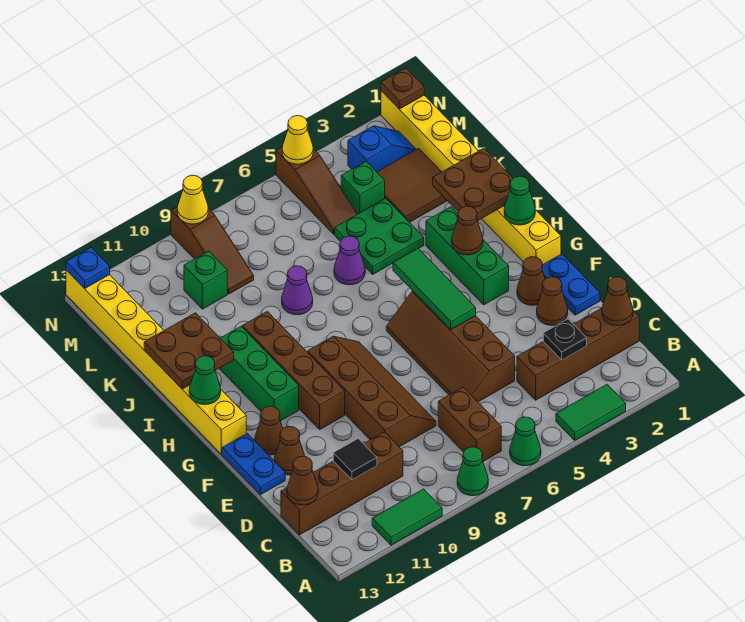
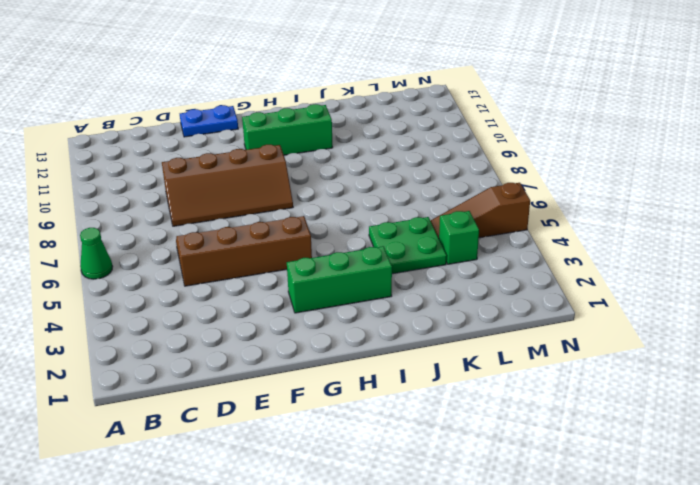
none -> green 1x2 tile [556,384,626,440]
none -> green 1x1 cone [457,447,488,496]
none -> green 1x2 tile [372,489,442,545]
none -> brown 1x2 brick [438,387,501,461]

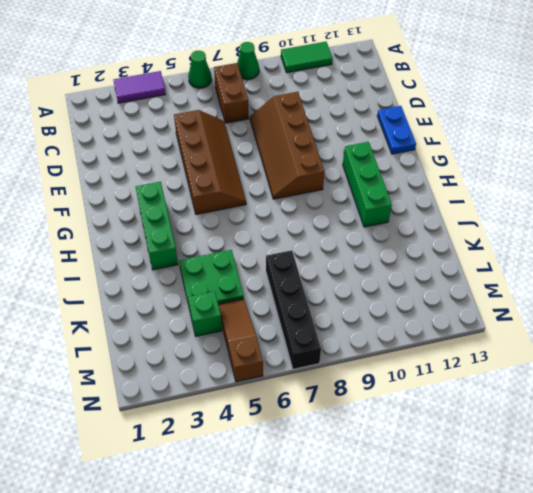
purple 1x2 tile [113,71,166,103] -> green 1x2 tile [556,384,626,440]
black 1x4 brick [266,250,321,369] -> none
none -> brown 1x4 brick [517,308,639,400]
none -> brown 1x4 brick [281,432,403,535]
none -> blue 1x2 plate [542,254,600,315]
none -> brown 1x1 cone [537,277,568,326]

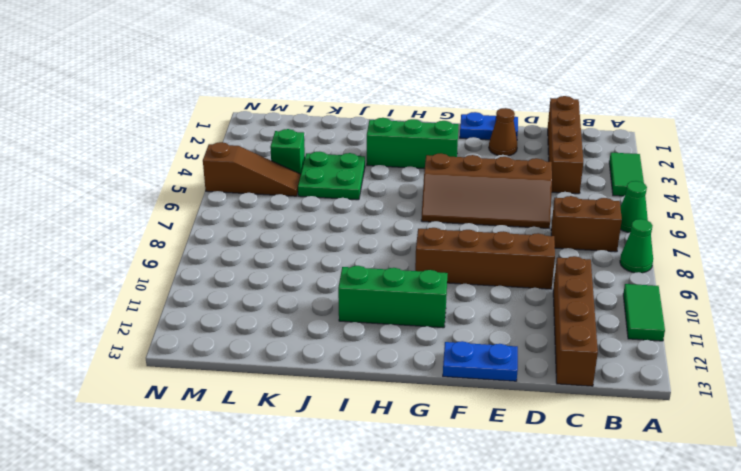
none -> brown 1x1 cone [274,426,305,475]
none -> brown 1x1 cone [517,257,545,305]
none -> brown 1x4 brick [242,311,345,429]
none -> brown 1x1 cone [255,406,283,455]

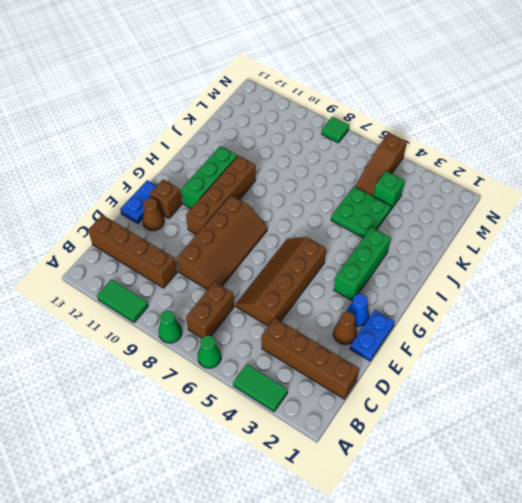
blue 1x1 cone [347,294,369,327] -> brown 1x1 cone [517,257,545,305]
brown 1x1 brick [150,180,182,218] -> brown 1x1 cone [255,406,283,455]
green 1x1 tile [322,117,349,143] -> none
none -> yellow 1x8 brick [381,91,561,265]
none -> yellow 1x8 brick [66,270,246,454]
none -> purple 1x1 cone [334,236,365,285]
none -> purple 1x1 cone [282,266,313,315]

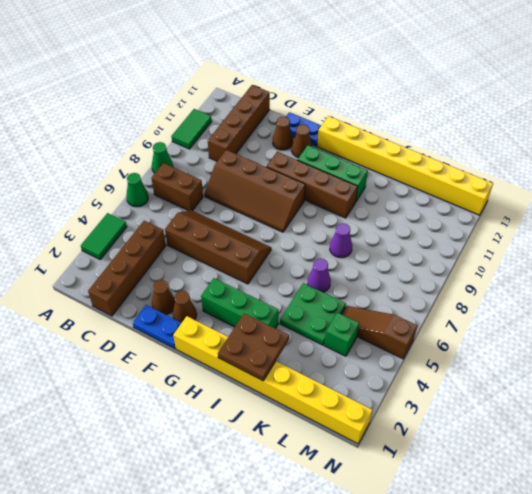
none -> brown 2x2 tile [377,148,447,222]
none -> brown 1x3 slope [171,206,254,294]
none -> green 1x1 brick [184,251,227,309]
none -> blue 1x2 slope [348,126,416,172]

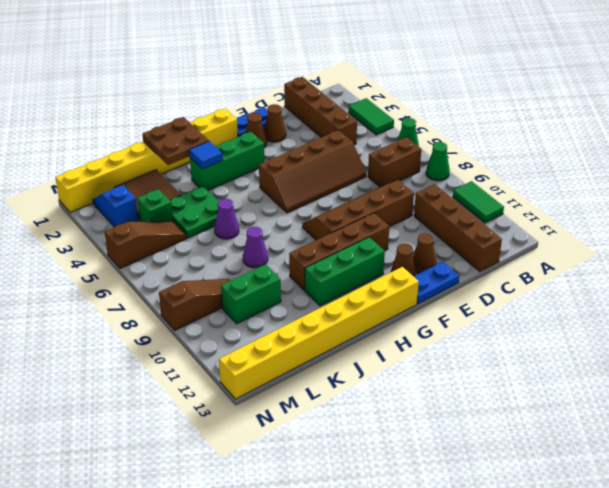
blue 1x1 tile [189,141,223,169] -> none
green 1x2 brick [221,264,281,324] -> green 1x1 brick [184,251,227,309]
none -> brown 1x1 cone [602,277,633,326]
none -> black 1x1 plate [543,319,587,360]
none -> black 1x1 tile [333,439,377,480]
none -> brown 1x1 cone [287,456,318,505]

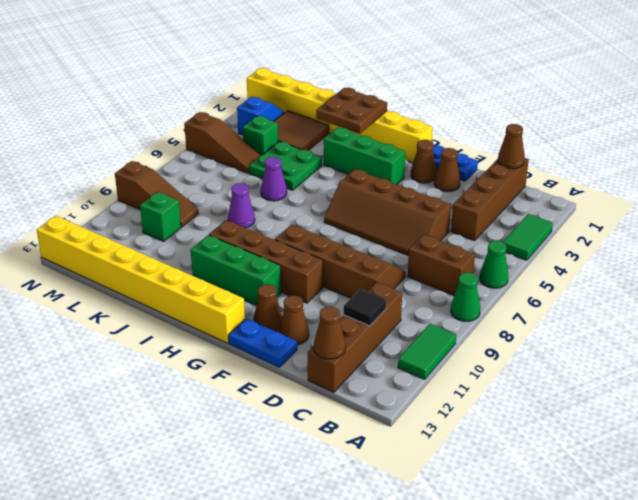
none -> black 1x1 plate [543,319,587,360]
none -> green 1x3 tile [393,249,476,330]
none -> green 1x1 cone [504,176,535,225]
none -> brown 1x1 cone [452,206,483,255]

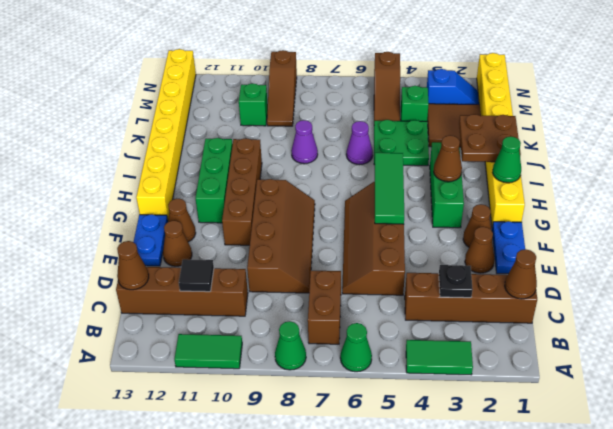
none -> green 1x1 cone [189,356,221,405]
none -> brown 2x2 plate [144,313,234,389]
none -> brown 1x1 plate [381,68,424,109]
none -> yellow 1x1 cone [282,116,313,164]

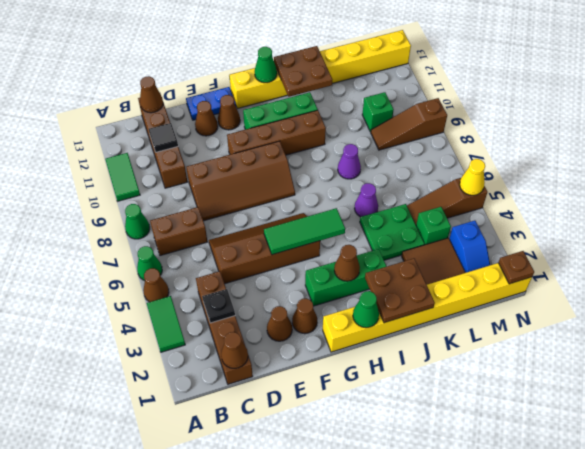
brown 1x1 cone [143,268,169,302] -> none
none -> blue 1x2 plate [542,254,600,315]
none -> yellow 1x1 cone [177,175,208,224]
none -> blue 1x1 plate [66,248,110,289]

